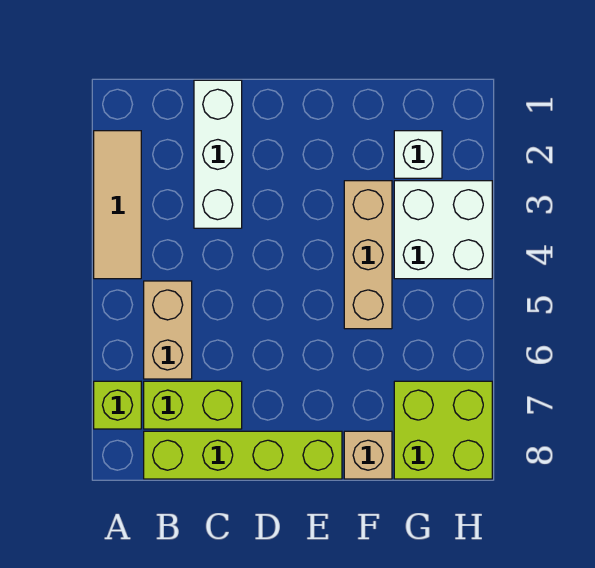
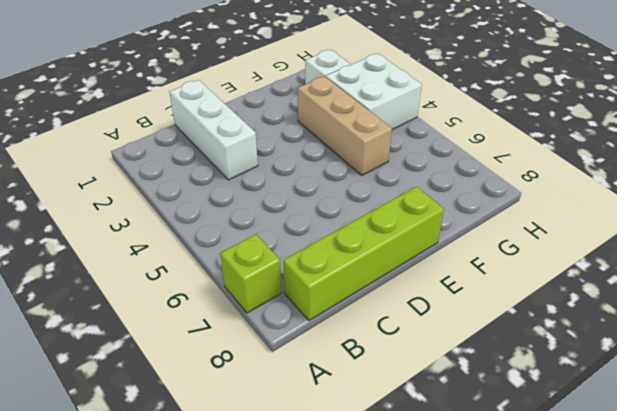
none -> tan 1x3 tile [94,131,141,279]
none -> tan 1x2 brick [144,281,192,379]

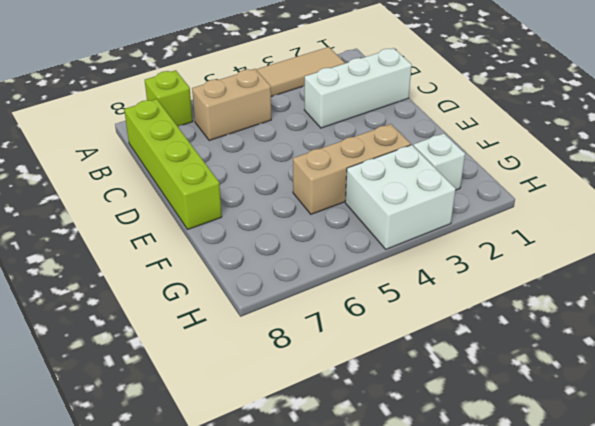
none -> lime 1x2 brick [144,381,242,429]
none -> tan 1x1 brick [344,431,392,479]

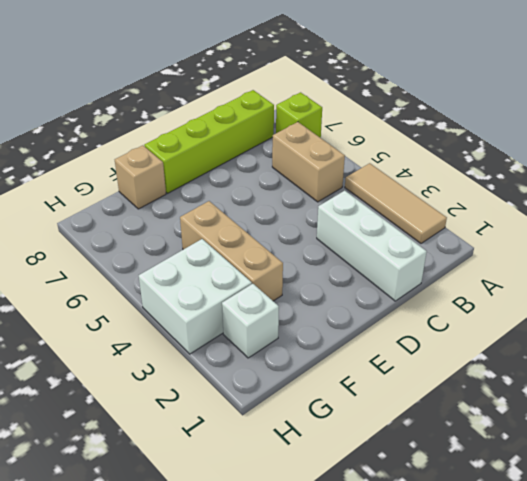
none -> lime 1x2 brick [144,381,242,429]
none -> lime 2x2 brick [394,381,492,479]

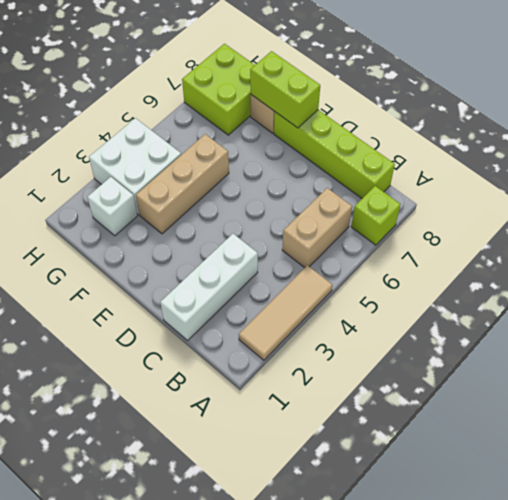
lime 1x2 brick [250,51,320,128] -> lime 1x2 brick moved to [144,381,242,429]

